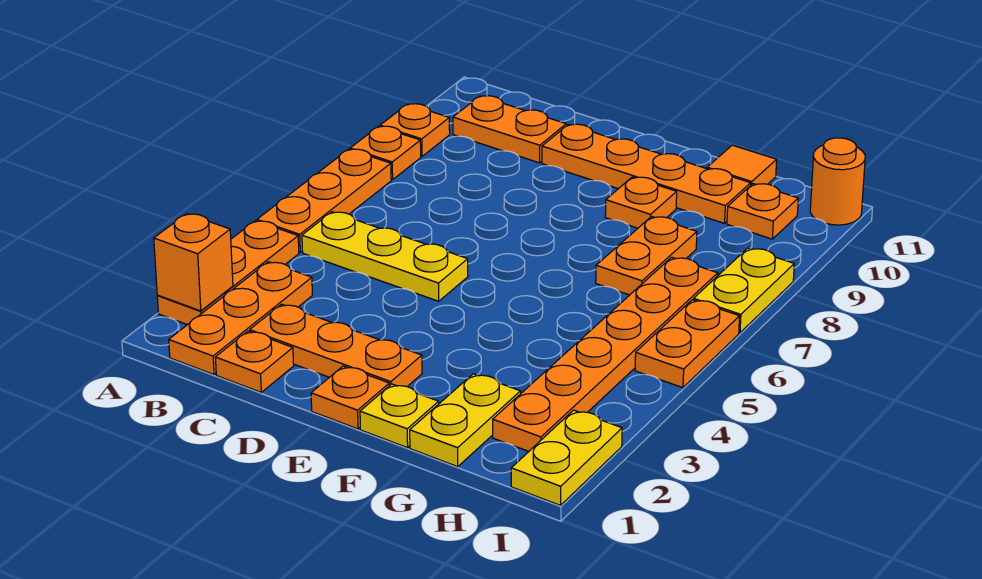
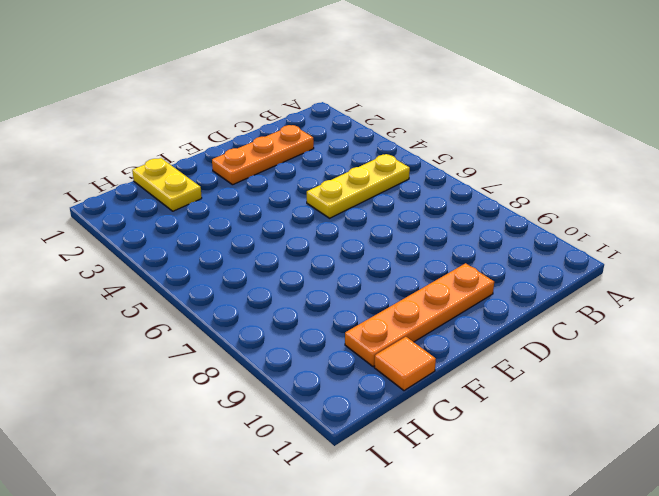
none -> orange 1x3 plate [157,221,299,325]
none -> orange 1x3 plate [257,149,391,252]
none -> orange 1x1 plate [350,126,421,180]

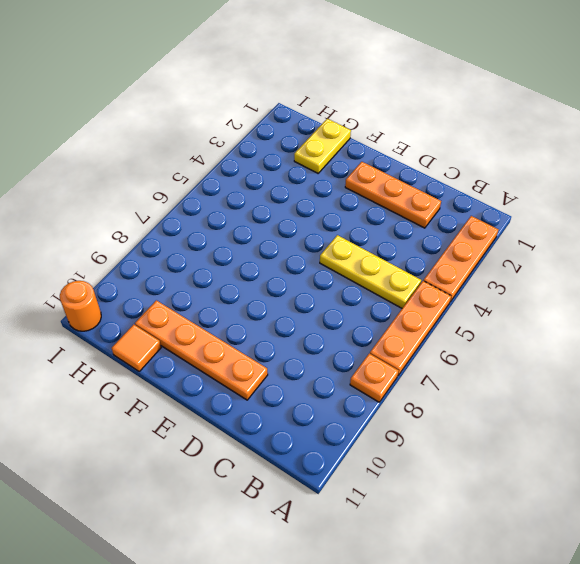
none -> orange 1x1 plate [380,104,450,156]
none -> orange 1x3 plate [169,262,312,375]
none -> orange 1x2 plate [453,96,566,163]

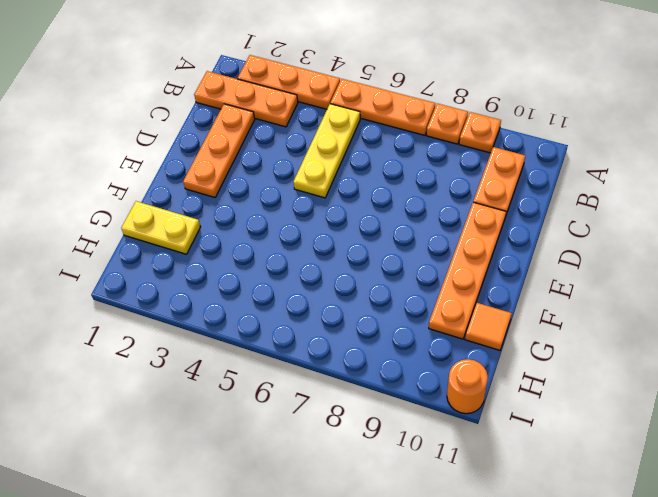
none -> orange 1x1 plate [215,331,294,392]
none -> orange 1x1 plate [311,366,389,429]
none -> yellow 1x1 plate [360,384,439,448]

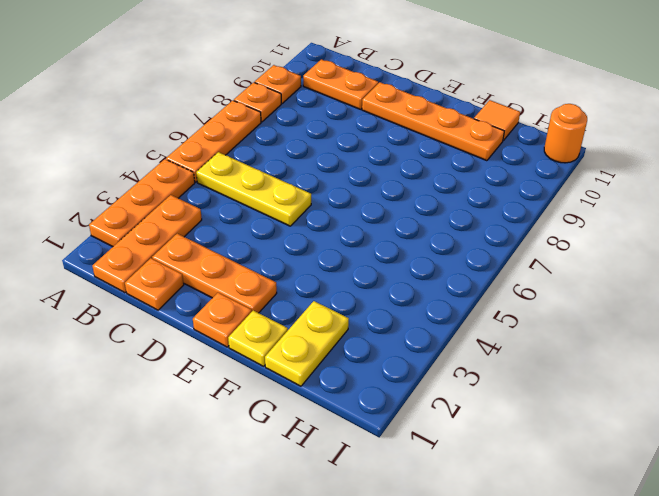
none -> orange 1x1 plate [605,177,677,228]
none -> orange 1x2 plate [596,216,697,295]
none -> orange 1x6 plate [493,257,718,451]

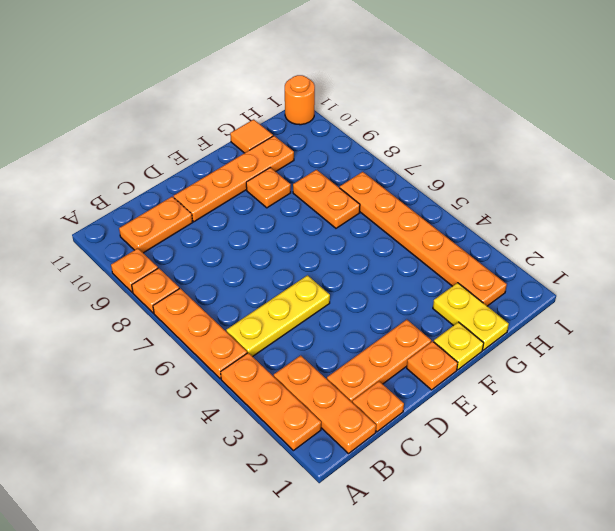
none -> orange 1x1 plate [727,184,798,239]
none -> yellow 1x2 plate [511,410,622,505]
none -> orange 1x2 plate [635,300,740,388]

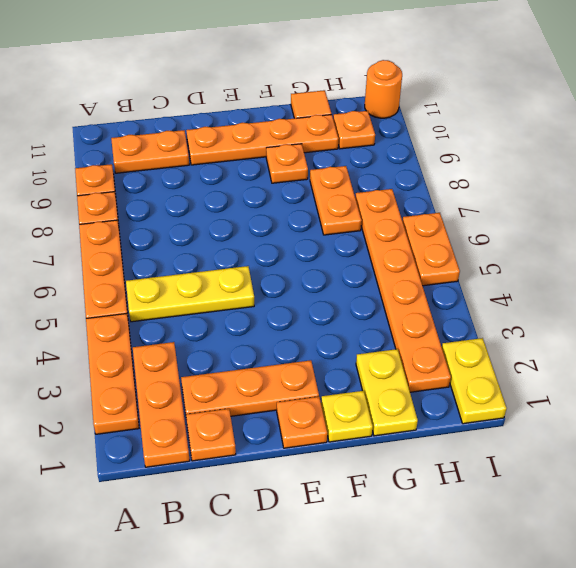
none -> yellow 1x2 plate [694,248,794,333]
none -> orange 1x1 brick [154,214,233,311]

